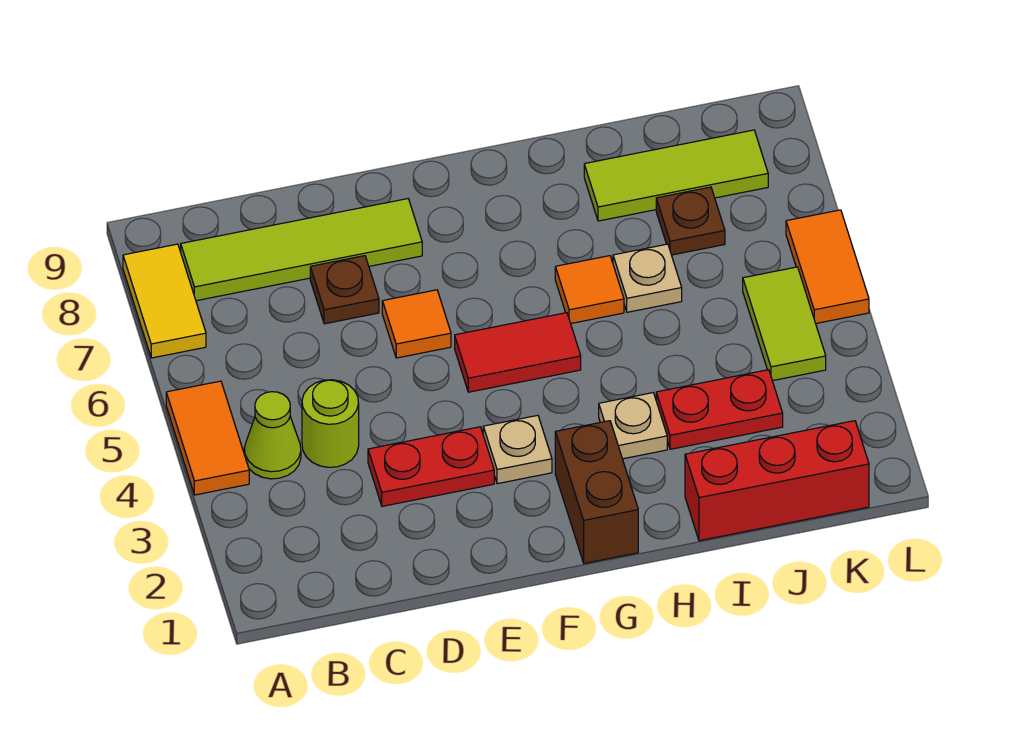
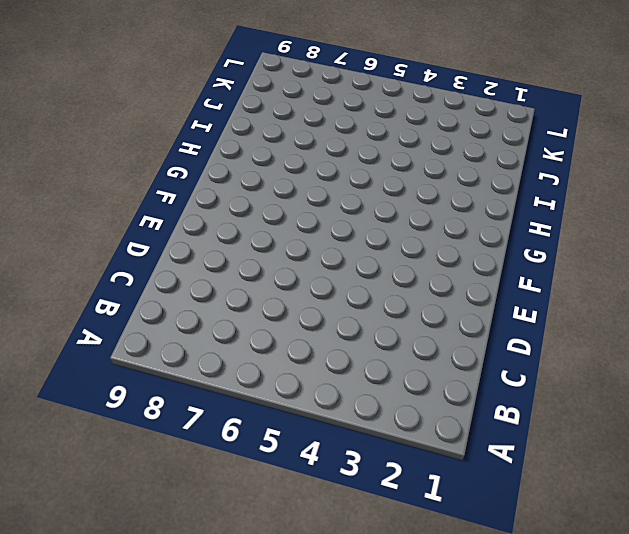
none -> orange 1x2 tile [166,381,249,495]
none -> yellow 1x2 tile [123,244,206,358]
none -> lime 1x1 cone [244,392,301,479]

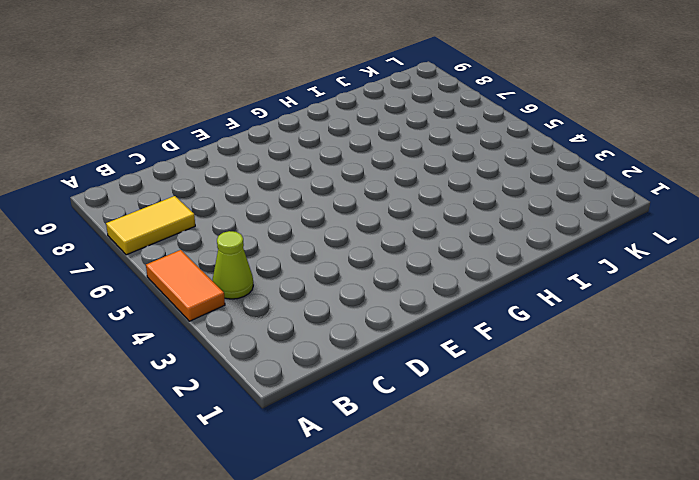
yellow 1x2 tile [106,196,195,255] -> yellow 1x2 tile turned to [123,244,206,358]
none -> lime 1x4 tile [181,199,422,301]
none -> lime 1x1 round brick [302,380,359,467]
none -> red 1x2 plate [368,427,494,506]

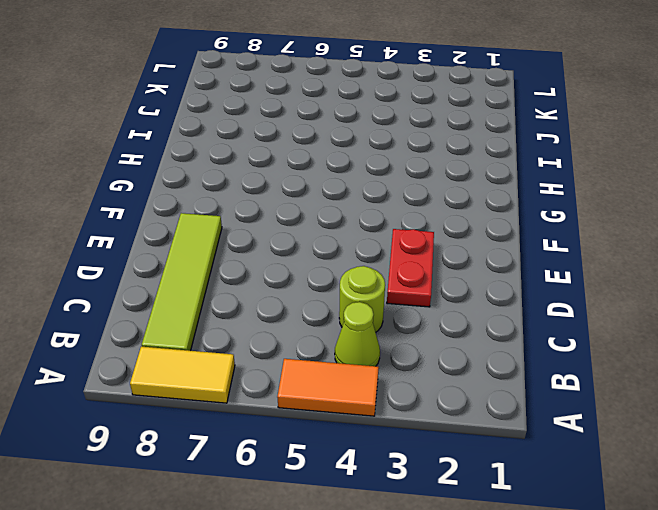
none -> brown 1x1 plate [310,256,379,324]
none -> orange 1x1 tile [382,290,451,358]
none -> tan 1x1 plate [483,415,552,484]

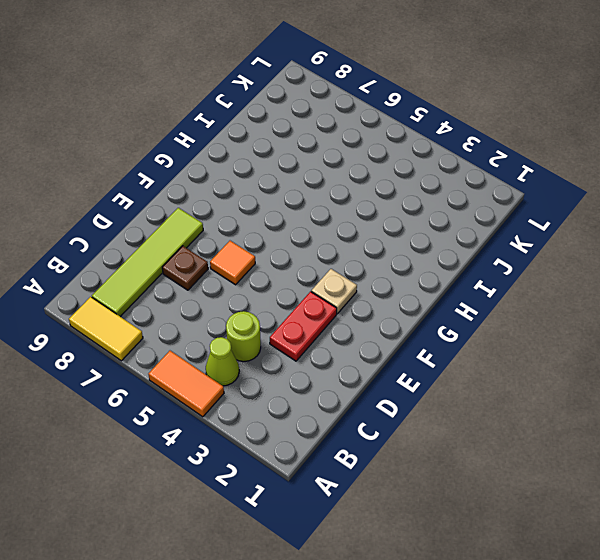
none -> red 1x2 tile [455,313,581,392]
none -> brown 1x2 brick [555,421,638,563]
none -> tan 1x1 plate [599,393,667,459]

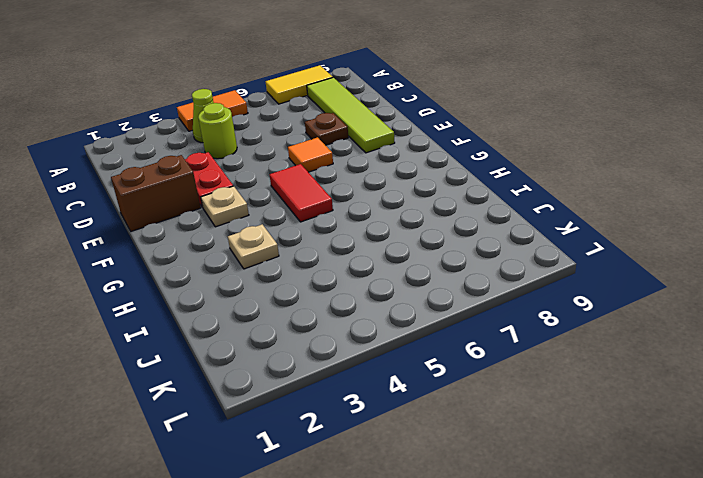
brown 1x2 brick [111,155,201,231] -> brown 1x2 brick moved to [555,421,638,563]
none -> orange 1x1 tile [555,256,624,323]
none -> red 1x3 brick [685,421,869,541]
none -> red 1x2 plate [656,370,783,449]

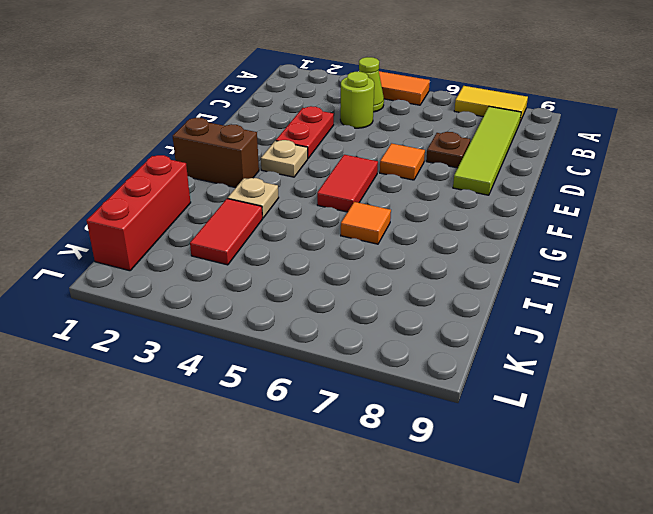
red 1x2 tile [190,199,262,265] -> red 1x2 plate [656,370,783,449]
none -> tan 1x1 plate [613,244,682,312]
none -> lime 1x3 tile [584,130,768,221]
none -> brown 1x1 plate [656,187,725,255]

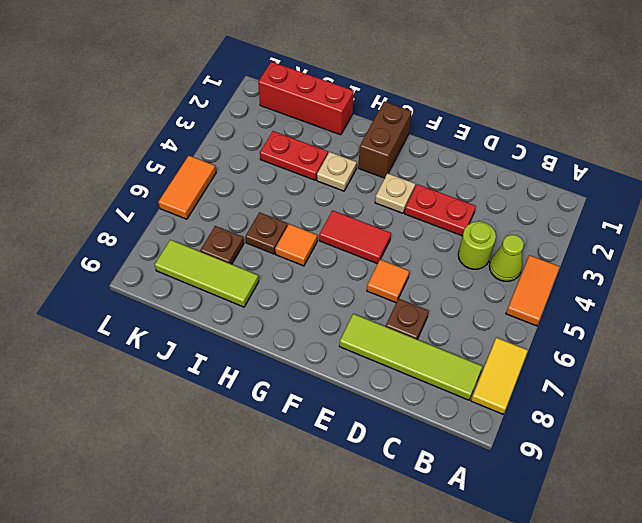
brown 1x1 plate [245,212,287,254] -> tan 1x1 plate [613,244,682,312]
none -> lime 1x2 tile [743,267,826,381]

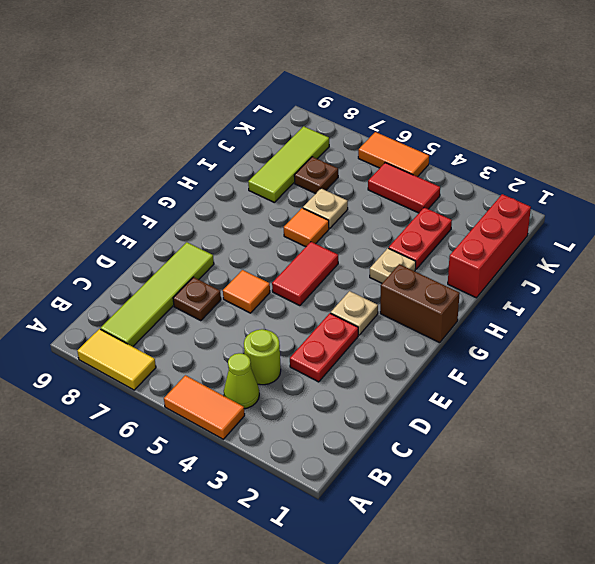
red 1x2 tile [368,163,440,213] -> lime 1x2 tile [743,267,826,381]

